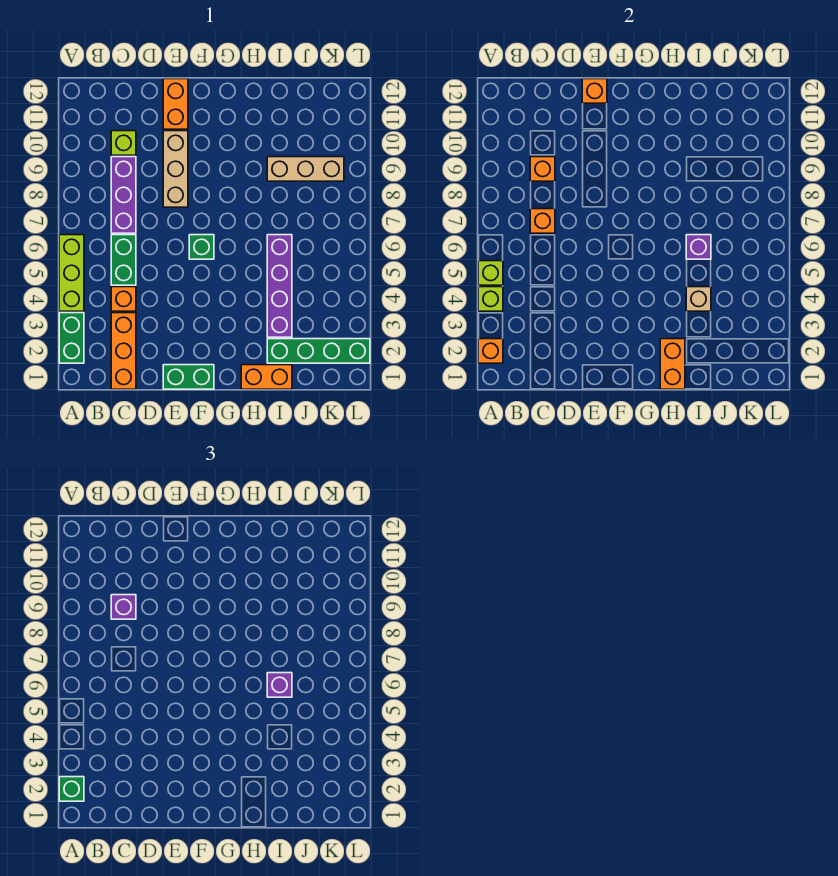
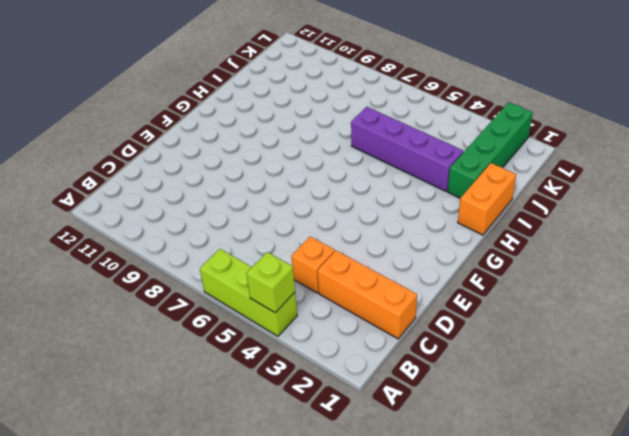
none -> green 1x2 brick [59,313,84,363]
none -> green 1x2 brick [111,235,136,285]
none -> purple 1x3 brick [111,157,136,233]

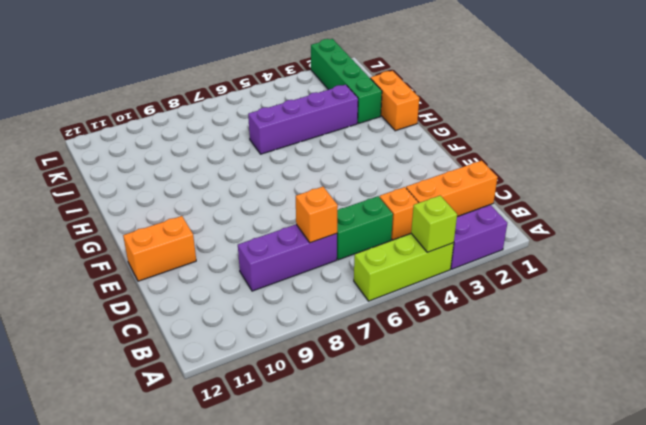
purple 1x2 brick [451,205,507,269] -> green 1x2 brick [59,313,84,363]
none -> lime 1x1 brick [111,131,136,155]
none -> green 1x2 brick [163,365,214,389]
none -> tan 1x3 brick [163,131,188,207]

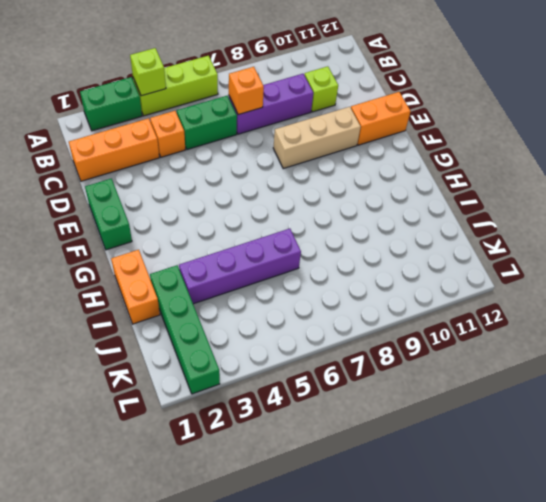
none -> green 1x1 brick [189,235,214,259]
none -> tan 1x3 brick [267,157,344,181]
none -> orange 1x1 brick [478,339,503,363]

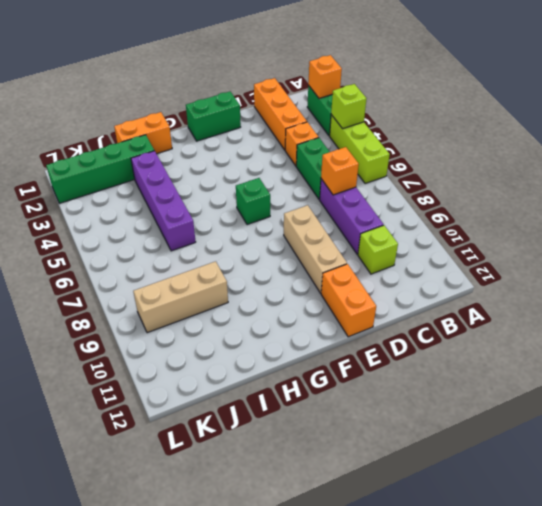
none -> lime 1x1 brick [478,261,503,285]
none -> orange 1x1 brick [530,157,555,181]
none -> orange 1x1 brick [582,79,607,103]

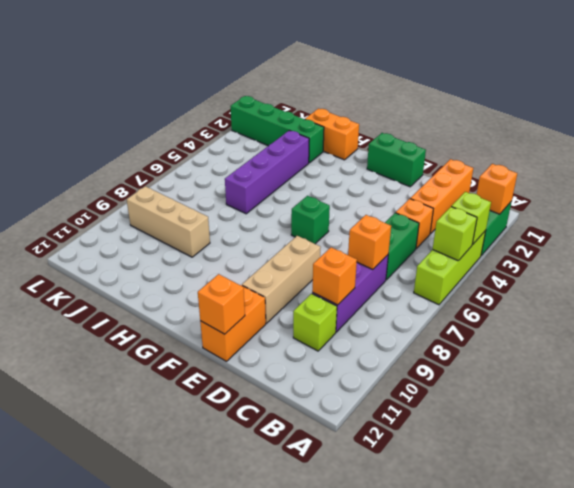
none -> orange 1x2 brick [660,339,685,389]
none -> tan 1x1 brick [686,287,711,311]
none -> purple 1x1 brick [686,235,711,259]

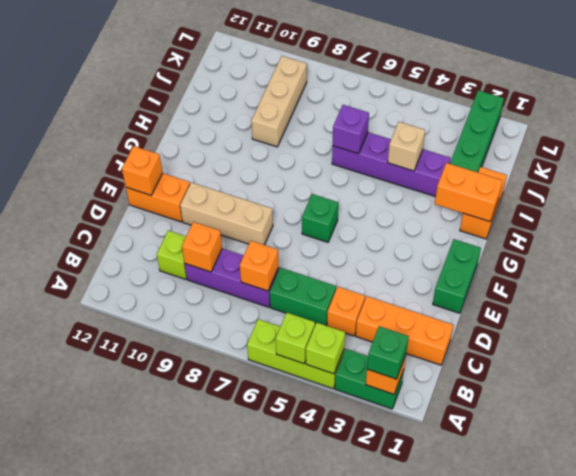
none -> purple 1x1 brick [111,595,136,619]
none -> purple 1x1 brick [267,673,292,697]

